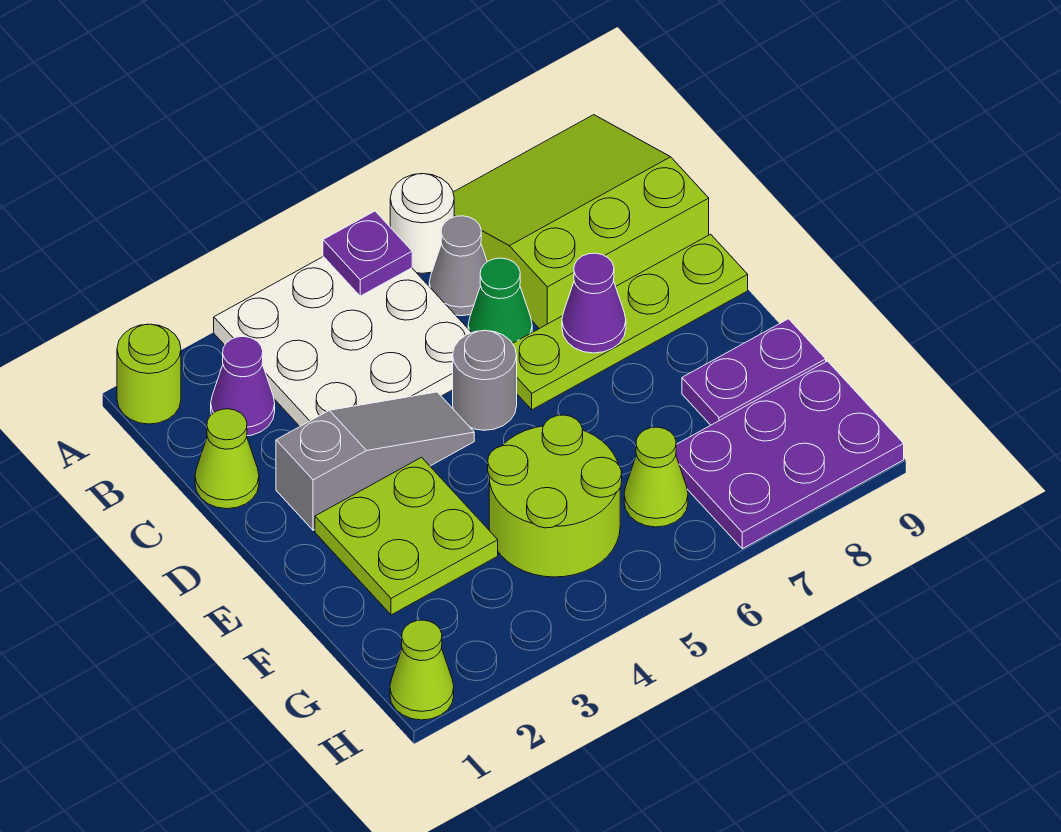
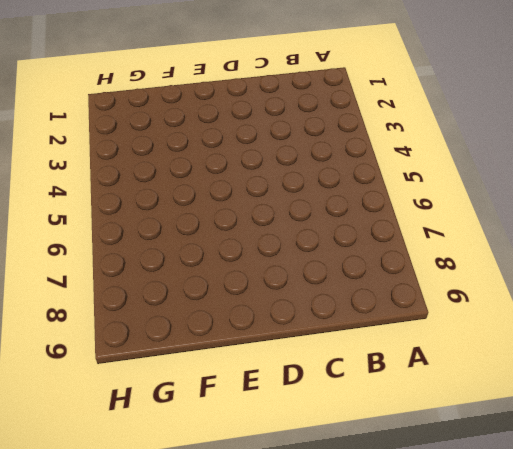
none -> lime 1x1 round brick [117,324,181,424]
none -> white 3x3 plate [214,257,472,426]
none -> white 1x1 round brick [390,174,454,273]

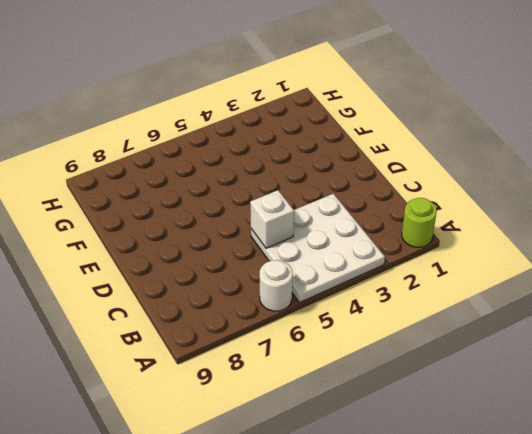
white 1x1 brick [250,190,294,248] -> none
none -> lime 3x3 slope [453,115,709,329]
none -> purple 1x1 cone [211,337,275,436]
none -> grey 1x1 cone [429,216,487,316]

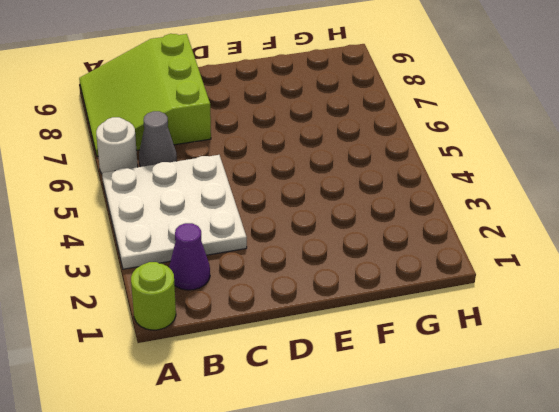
none -> lime 1x1 cone [195,409,259,509]
none -> green 1x1 cone [468,258,532,343]
none -> grey 1x3 slope [276,392,474,530]

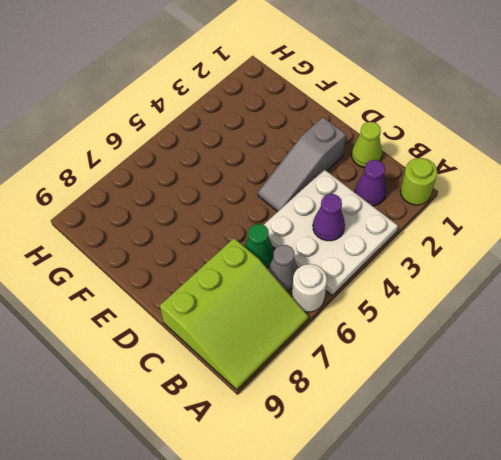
purple 1x1 cone [313,194,345,241] -> purple 1x1 cone moved to [562,253,626,353]
none -> grey 1x1 round brick [453,331,517,430]
none -> lime 1x4 plate [512,234,748,410]
none -> lime 2x2 plate [315,457,498,615]

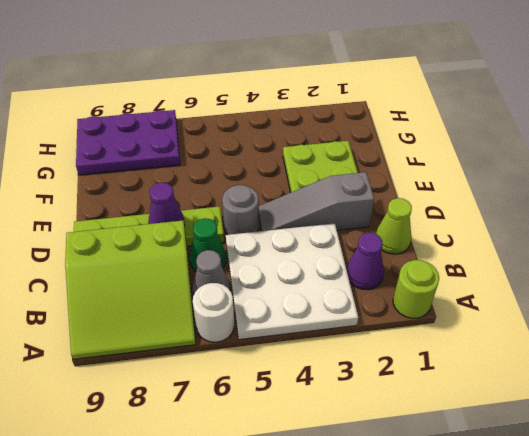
none -> lime 2x2 round brick [488,415,622,577]
none -> purple 1x2 plate [682,319,826,425]
none -> lime 1x1 cone [624,427,688,527]

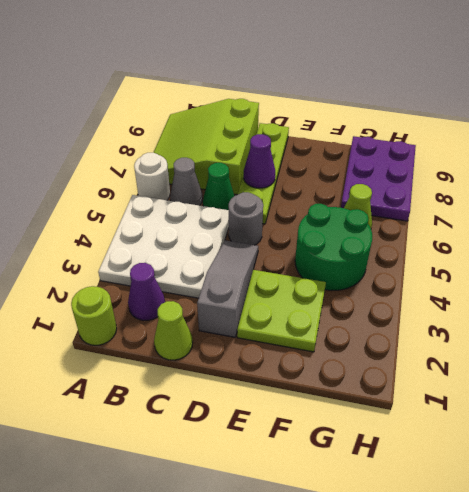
green 2x2 round brick [295,204,372,290] -> lime 2x2 round brick [488,415,622,577]
none -> purple 1x2 plate [682,319,826,425]
none -> lime 1x1 cone [390,620,454,720]
none -> purple 1x1 plate [323,211,412,296]

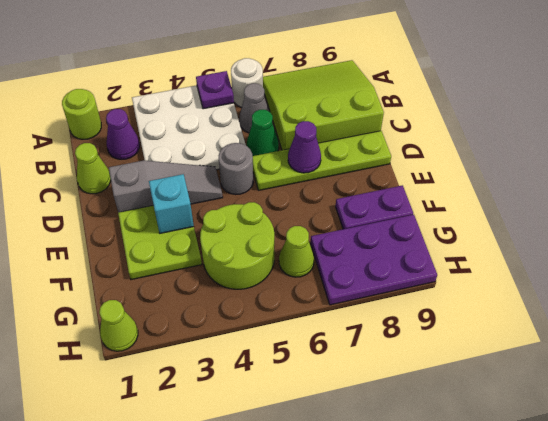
cyan 1x1 brick [149,174,194,233] -> none

